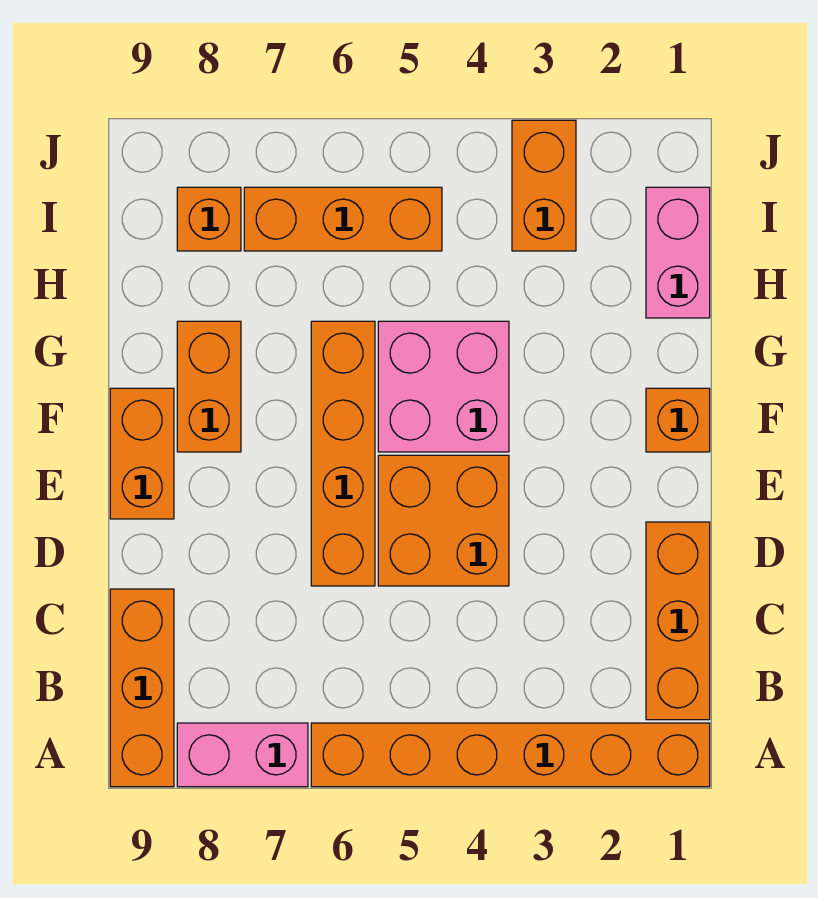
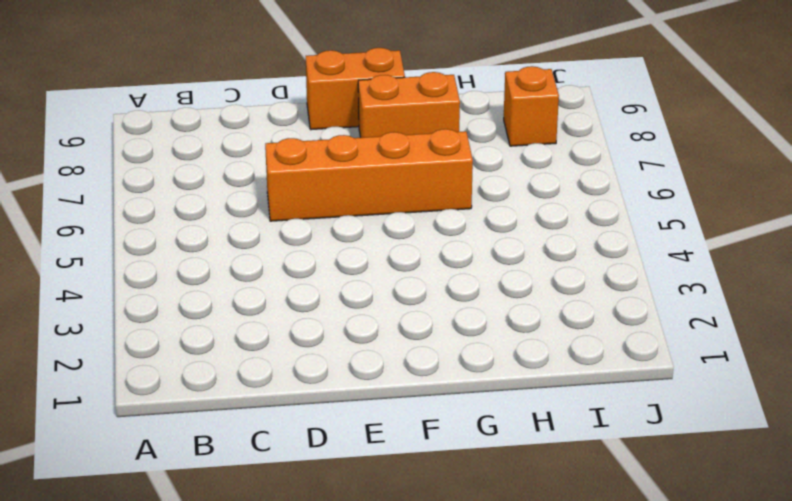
none -> orange 1x6 brick [311,723,710,787]
none -> pink 1x2 brick [177,723,308,787]
none -> orange 1x3 brick [110,589,174,787]

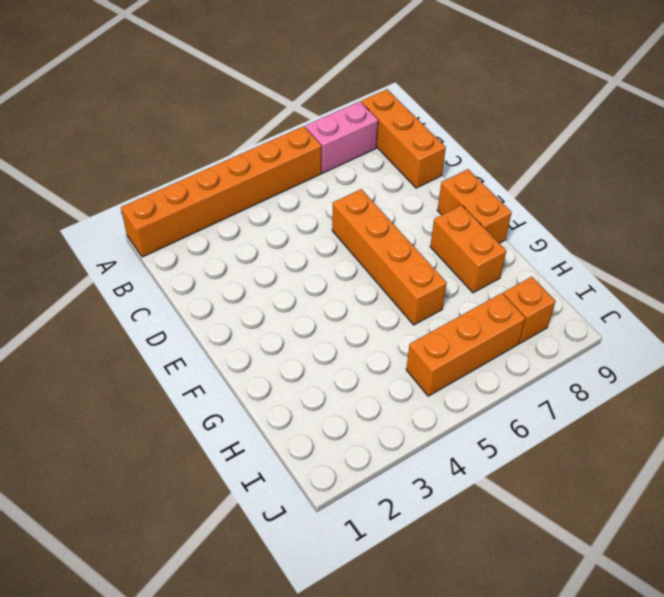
none -> orange 1x3 brick [646,522,710,720]
none -> orange 2x2 brick [378,455,509,586]
none -> orange 1x1 brick [646,388,710,452]

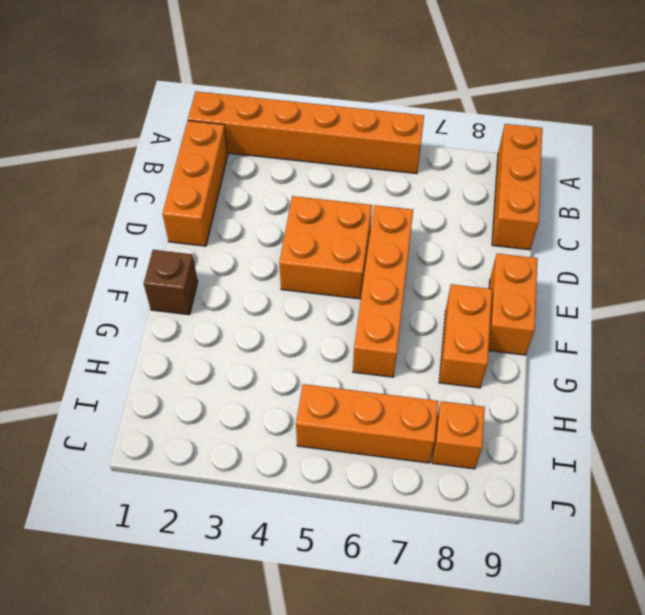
brown 1x1 brick [144,250,198,315] -> orange 1x1 brick [646,388,710,452]
none -> pink 1x2 brick [177,723,308,787]
none -> pink 2x2 brick [378,321,509,452]
none -> pink 1x2 brick [646,187,710,318]

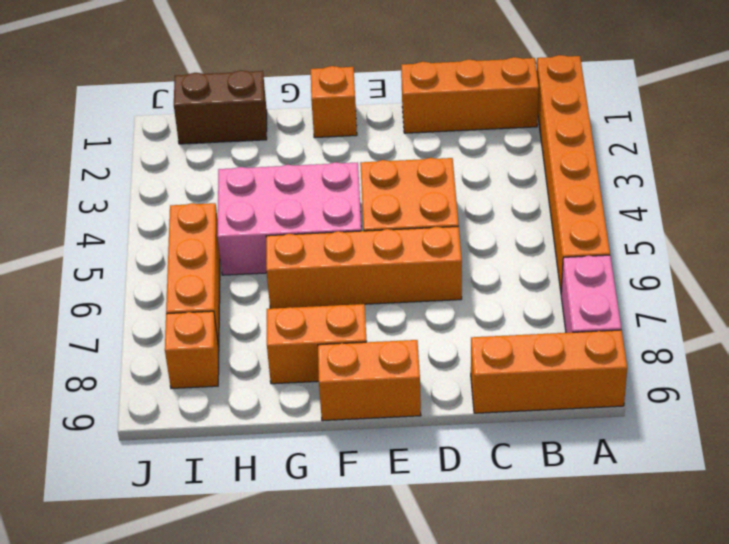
pink 2x3 brick [217,162,361,275] -> pink 2x2 brick [378,321,509,452]
brown 1x2 brick [174,70,267,144] -> pink 1x2 brick [646,187,710,318]
none -> orange 1x2 brick [512,120,576,251]

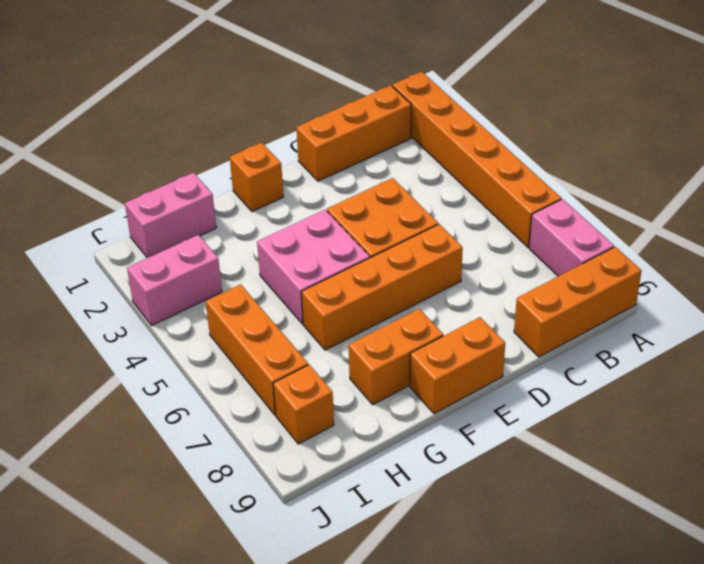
pink 1x2 brick [127,235,222,325] -> orange 1x2 brick [512,120,576,251]

